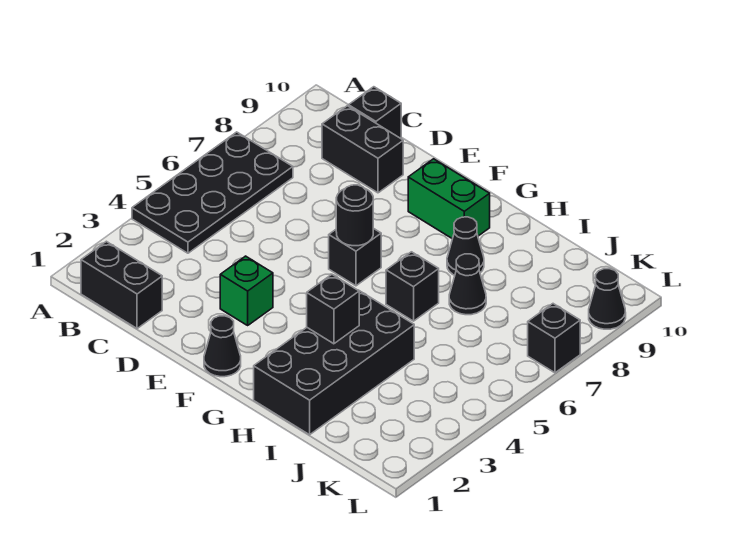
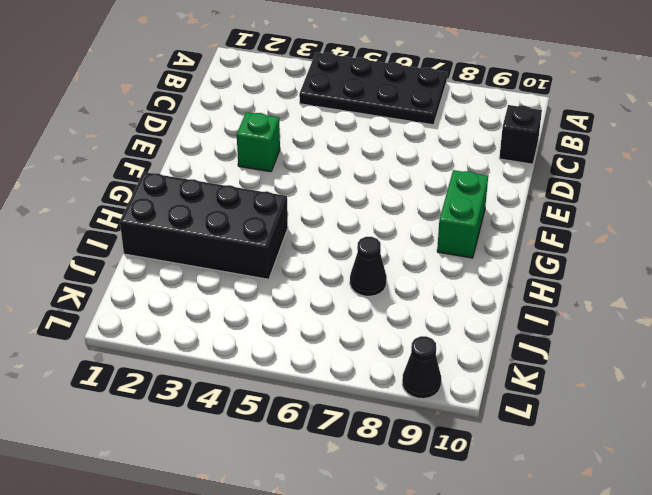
none -> black 1x2 brick [81,241,162,329]
none -> black 1x2 brick [322,106,403,193]
none -> black 1x1 cone [204,316,241,377]

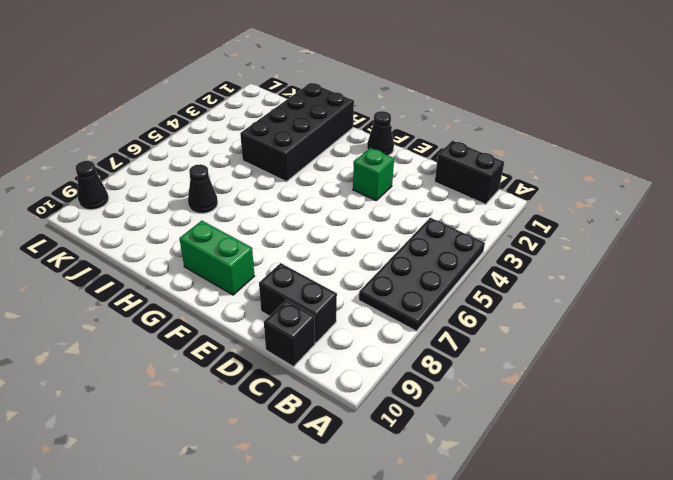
none -> black 1x1 brick [329,228,381,286]
none -> black 1x1 brick [386,252,439,321]
none -> black 1x1 cone [447,217,484,275]

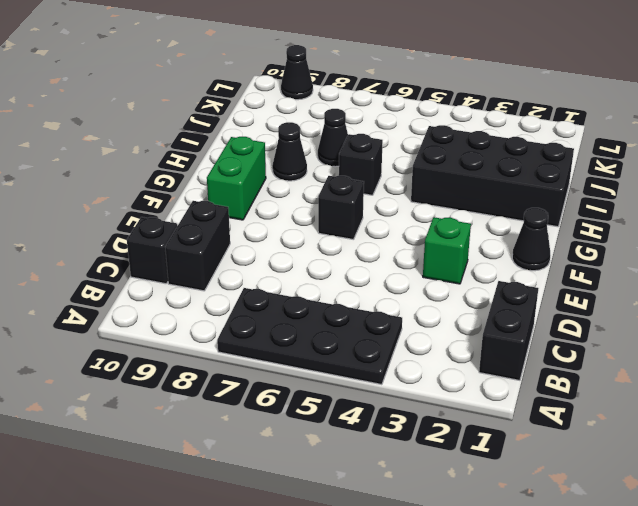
none -> black 1x1 brick [528,304,580,373]
none -> black 1x1 round brick [336,185,373,246]
none -> black 1x1 brick [307,274,359,344]

